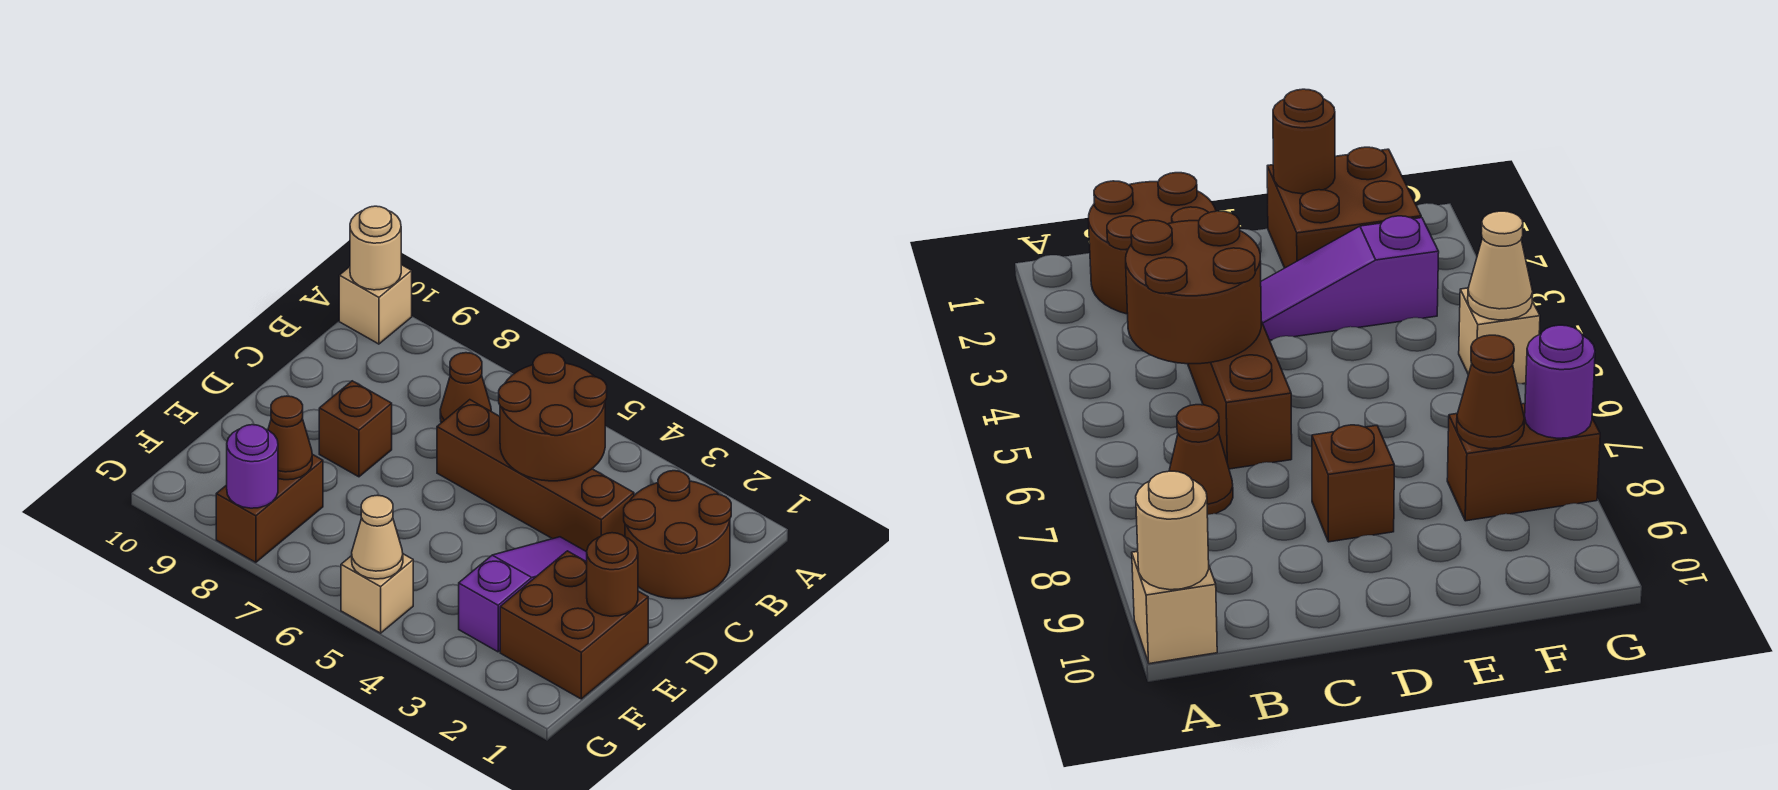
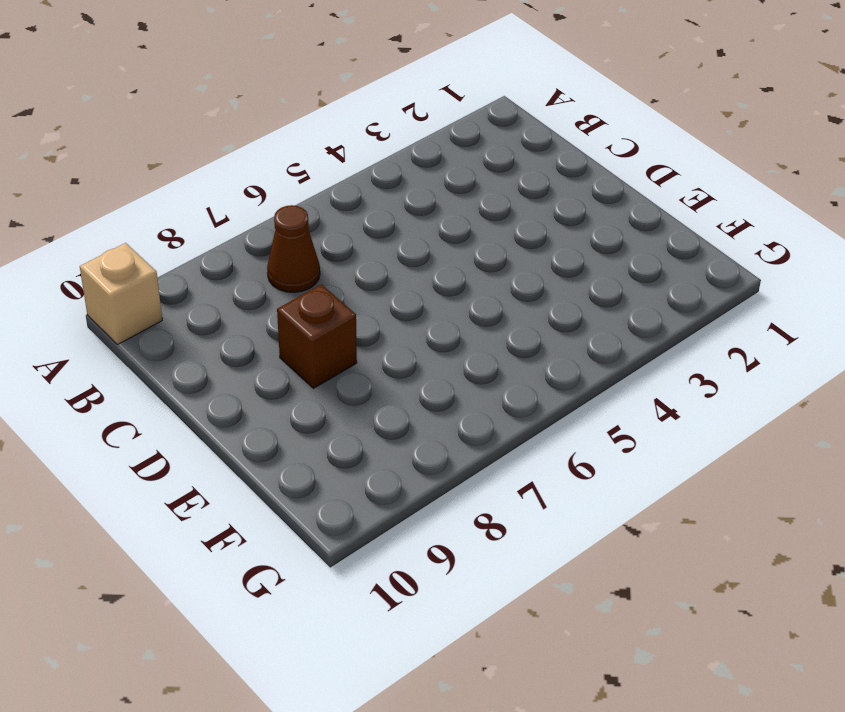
none -> brown 2x2 round brick [624,471,731,599]
none -> brown 1x4 brick [437,400,634,552]
none -> purple 1x3 slope [459,537,587,652]

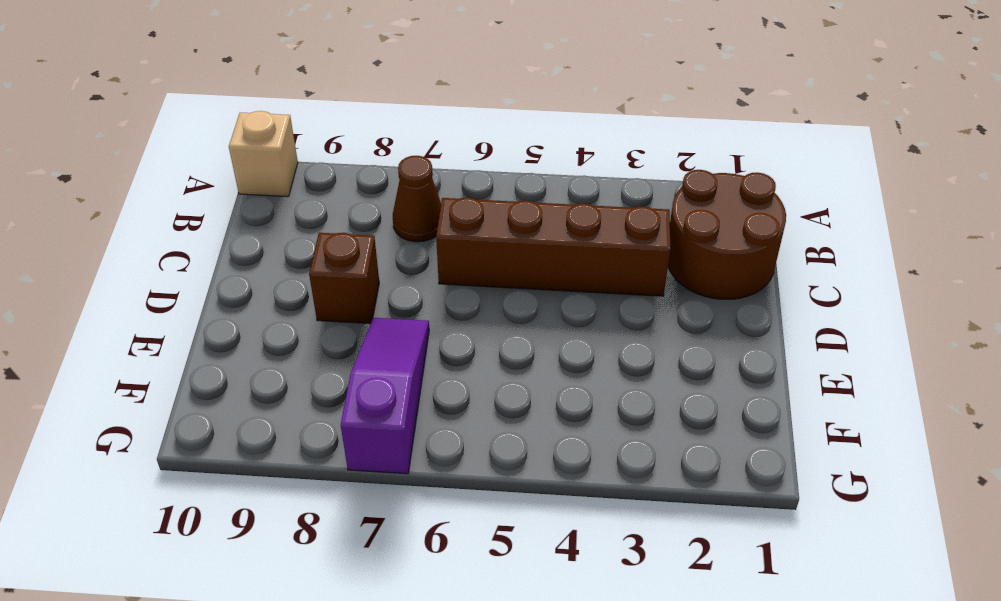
purple 1x3 slope [341,318,429,474] -> purple 1x3 slope moved to [459,537,587,652]
none -> brown 2x2 brick [500,551,648,699]
none -> brown 1x2 brick [216,454,323,562]
none -> tan 1x1 brick [341,554,413,633]

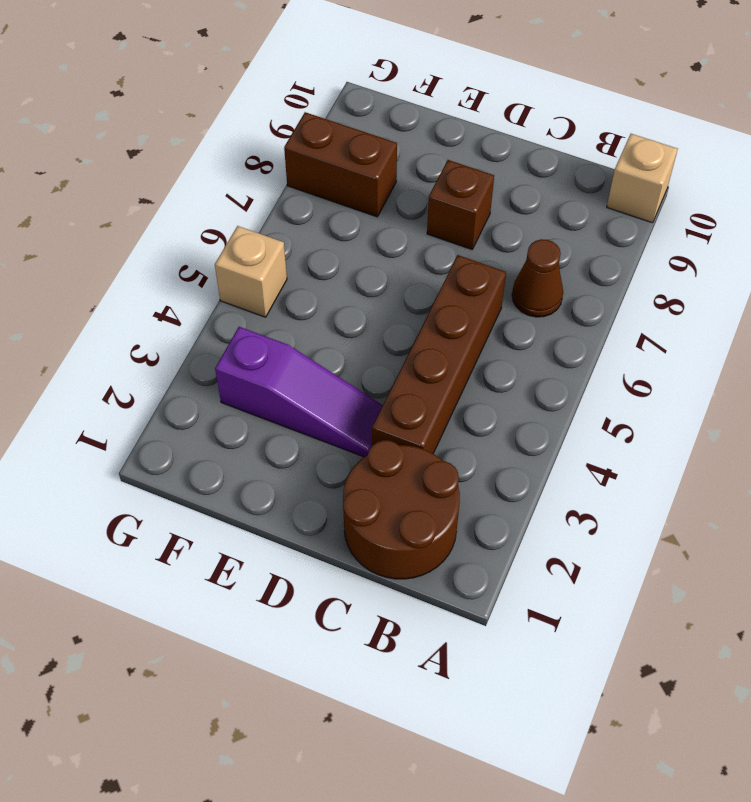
none -> brown 2x2 brick [500,551,648,699]
none -> tan 1x1 round brick [350,206,401,290]
none -> brown 2x2 round brick [499,353,607,481]

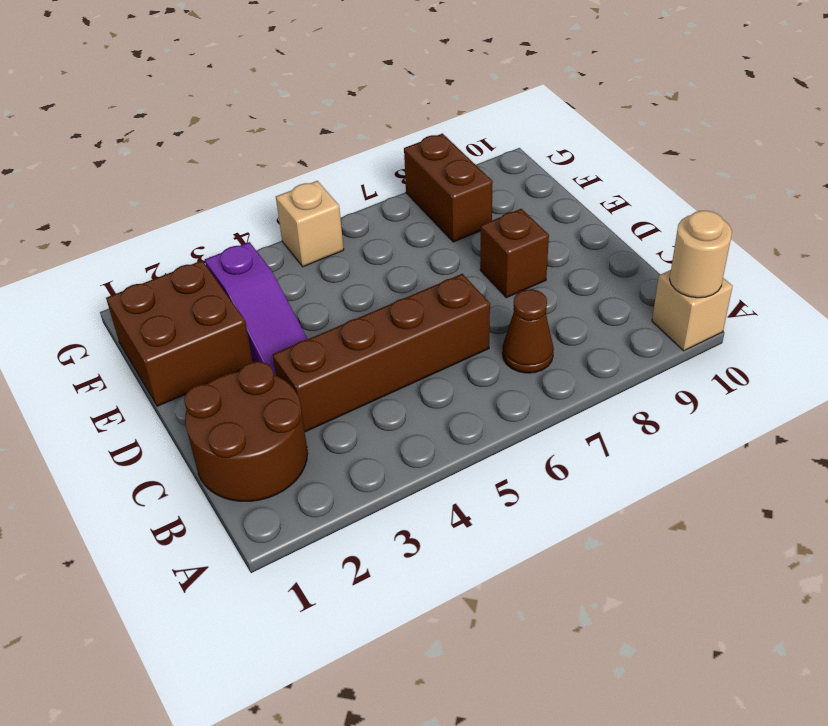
none -> brown 2x2 round brick [499,353,607,481]
none -> brown 1x1 round brick [587,533,638,616]
none -> brown 1x1 cone [268,396,312,480]

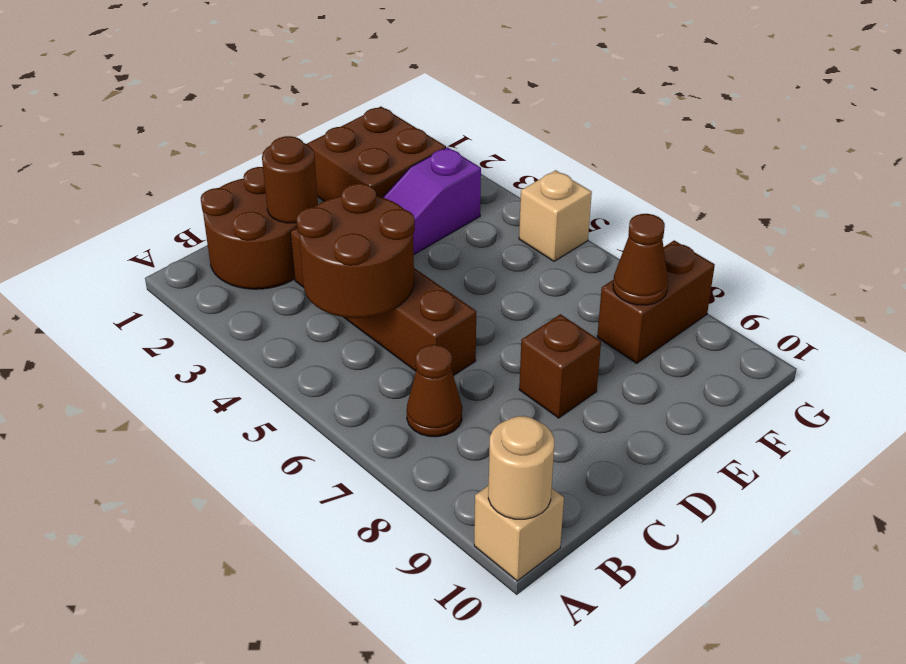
brown 1x1 round brick [262,136,318,223] -> brown 1x1 round brick moved to [587,533,638,616]
none -> tan 1x1 cone [352,495,403,579]
none -> purple 1x1 round brick [227,425,278,508]

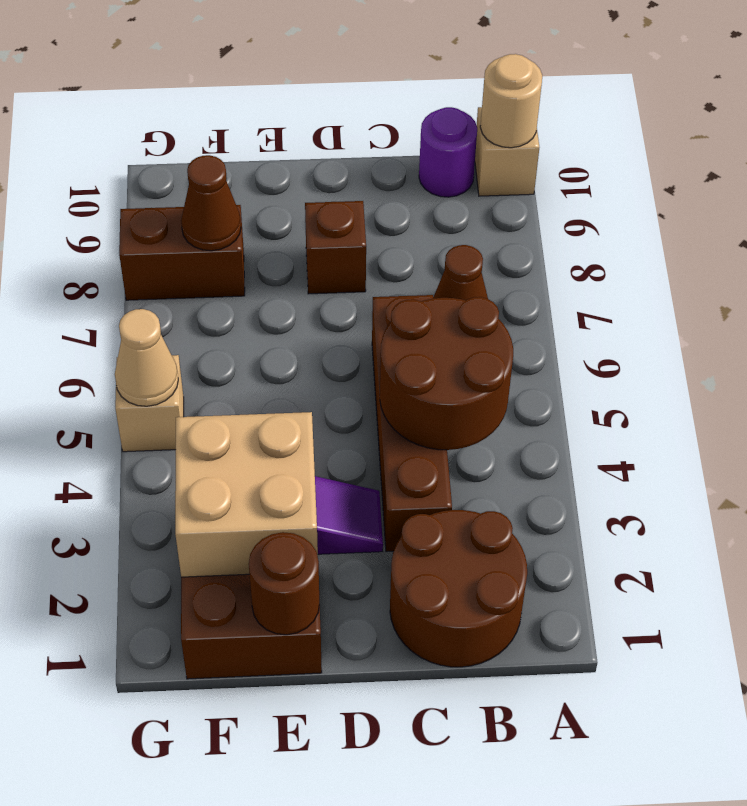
purple 1x1 round brick [419,107,477,197] -> purple 1x1 round brick moved to [227,425,278,508]
tan 2x2 brick [175,412,318,577] -> none

